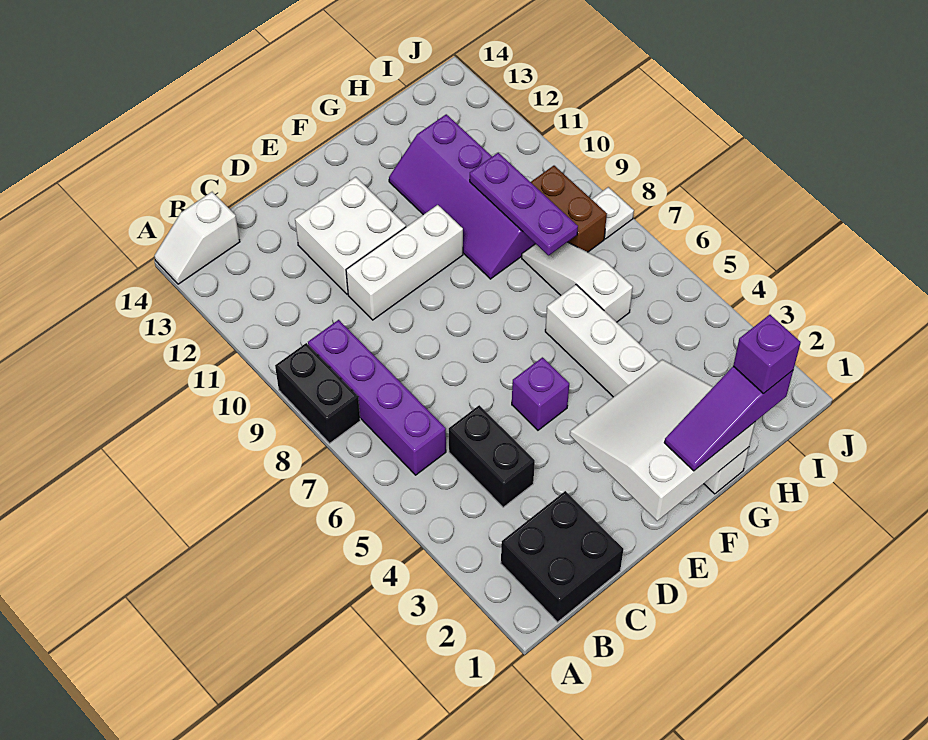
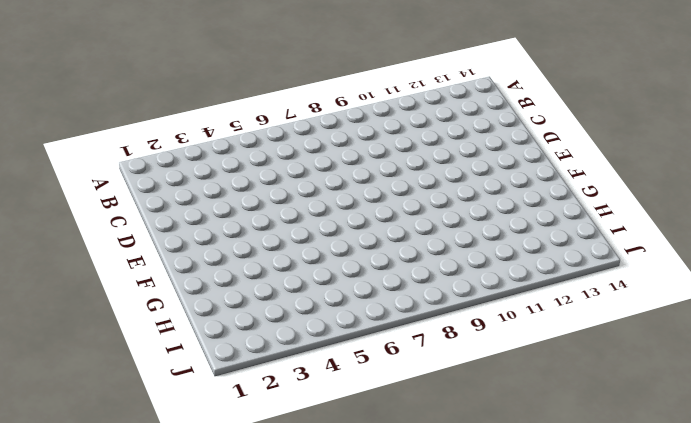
none -> black 1x2 brick [275,343,360,443]
none -> white 1x2 slope [154,192,240,284]
none -> black 2x2 brick [501,491,623,622]

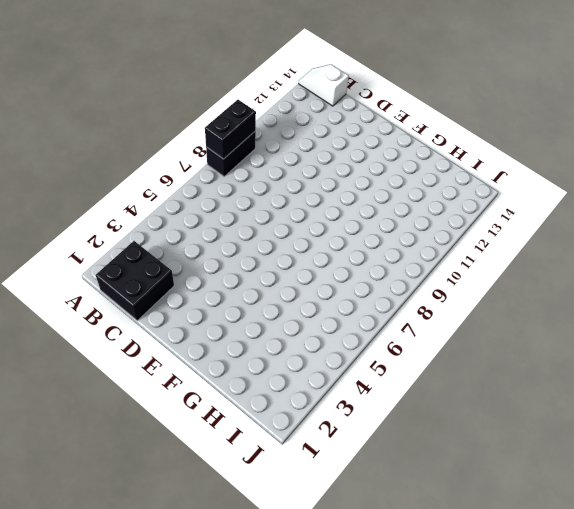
black 1x2 brick [205,100,256,159] -> black 1x2 brick moved to [449,405,535,507]
none -> purple 1x4 brick [308,320,446,475]
none -> white 1x3 brick [346,205,463,320]
none -> white 2x2 brick [295,177,406,294]

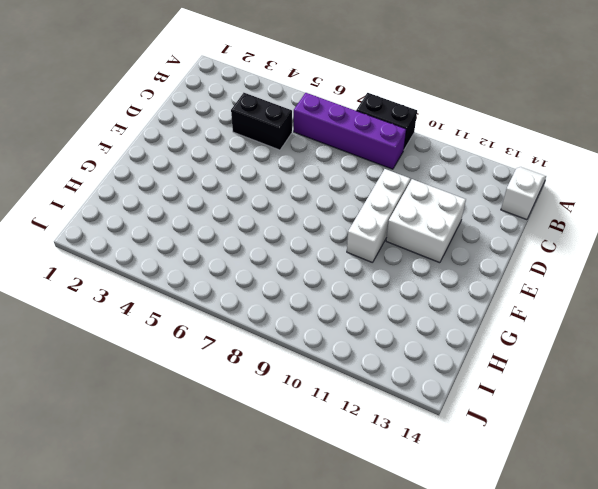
none -> black 2x2 brick [501,491,623,622]
none -> purple 1x1 brick [512,357,569,430]
none -> white 1x6 brick [545,285,749,494]

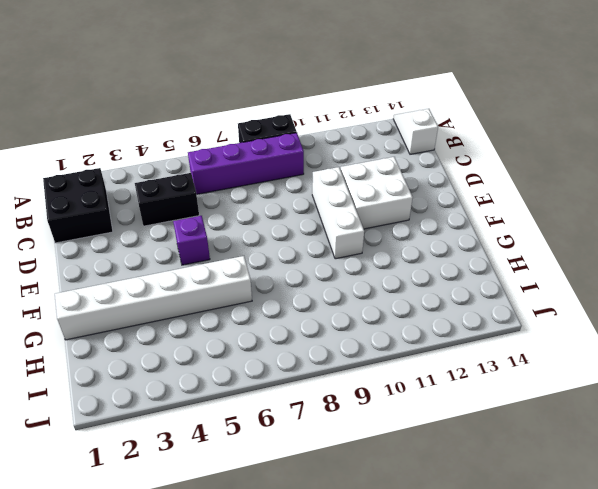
none -> purple 2x4 slope [389,114,535,279]
none -> white 1x3 slope [522,242,633,322]
none -> brown 1x2 brick [531,166,607,252]

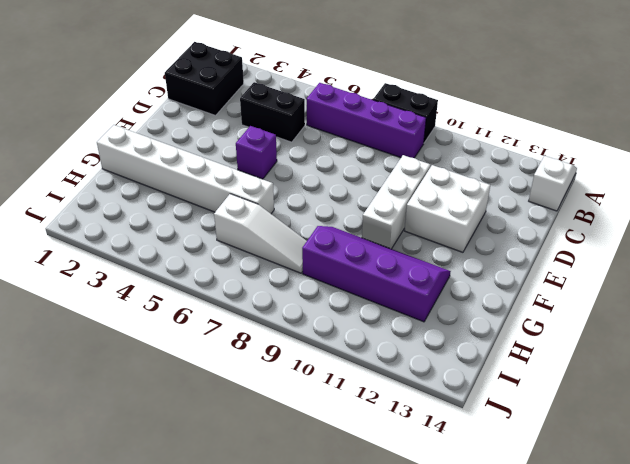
none -> brown 1x2 brick [531,166,607,252]
none -> white 1x1 plate [592,187,634,239]
none -> white 3x3 slope [570,360,755,521]

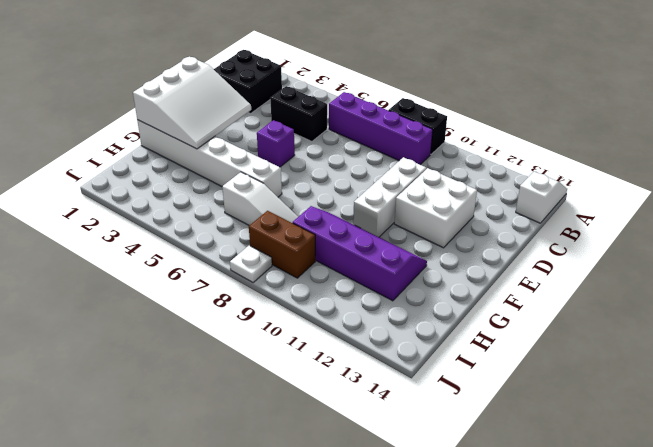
none -> purple 1x3 plate [470,153,578,255]
none -> purple 1x3 slope [664,366,793,471]
none -> purple 1x1 brick [733,315,801,394]

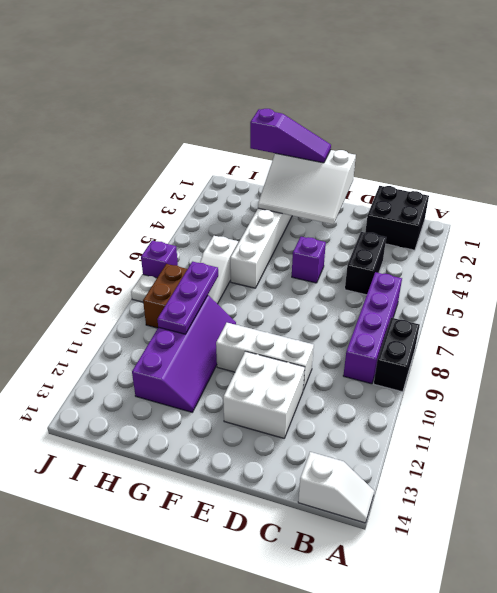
purple 1x1 brick [141,241,178,278] -> purple 1x1 brick moved to [733,315,801,394]

